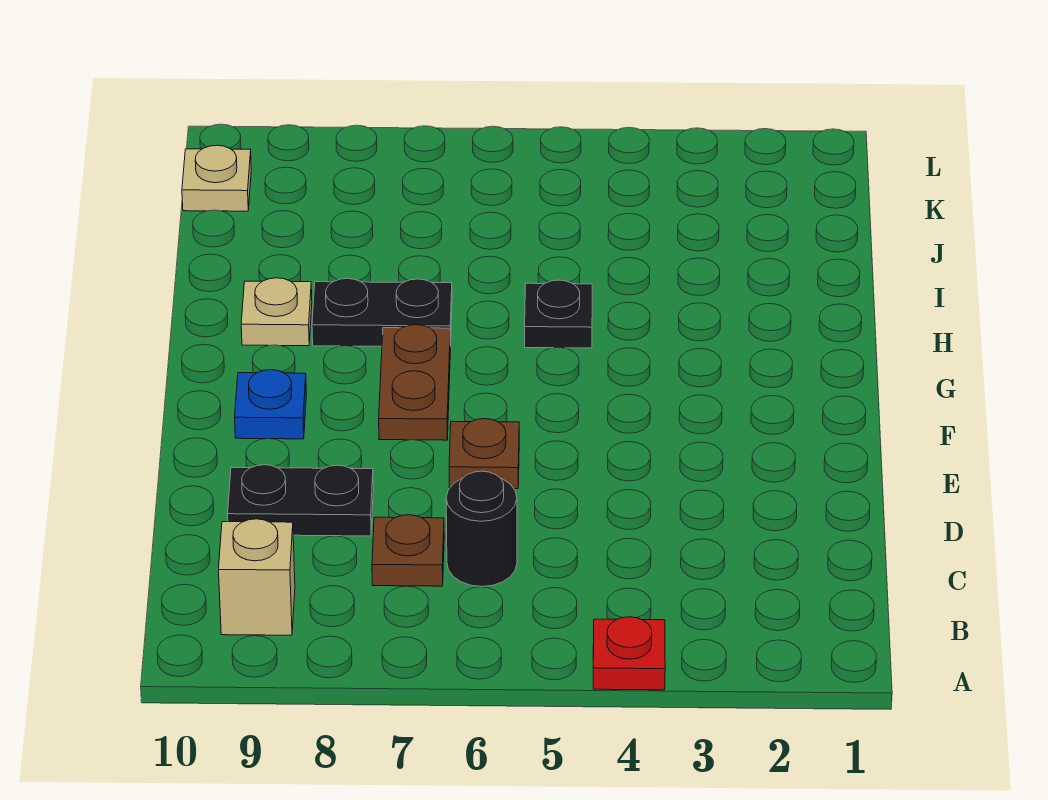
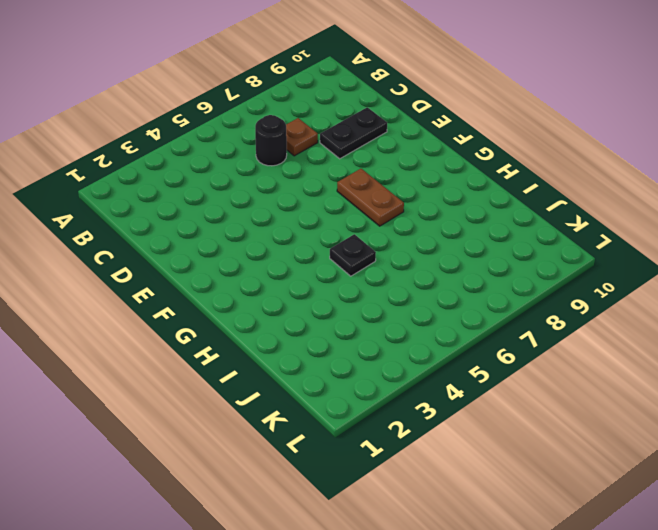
none -> red 1x1 plate [593,617,665,690]
none -> tan 1x1 brick [219,519,295,635]
none -> brown 1x1 plate [449,419,519,489]

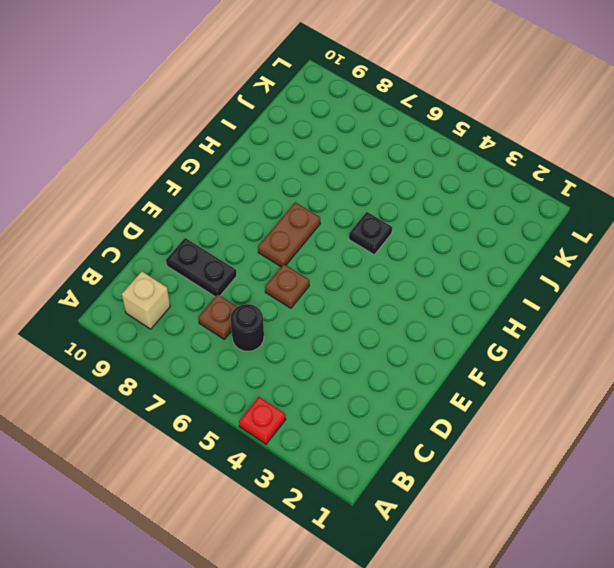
none -> blue 1x1 plate [235,370,306,439]
none -> black 1x2 plate [312,278,452,347]
none -> tan 1x1 plate [241,278,312,346]

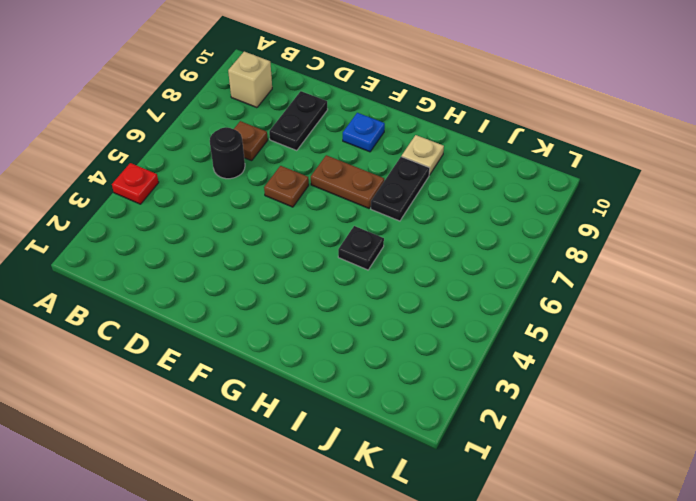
none -> tan 1x1 plate [182,145,251,211]

